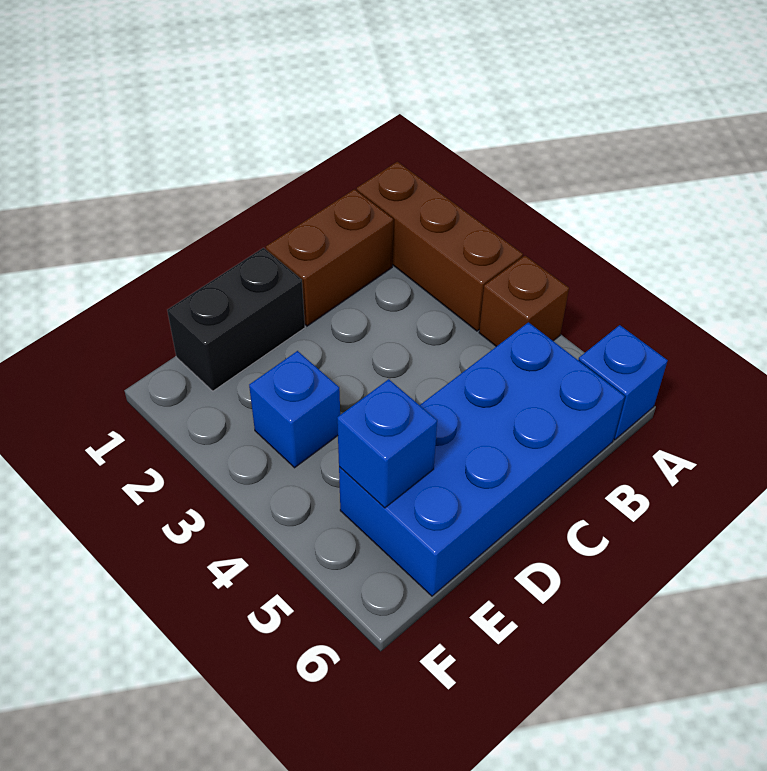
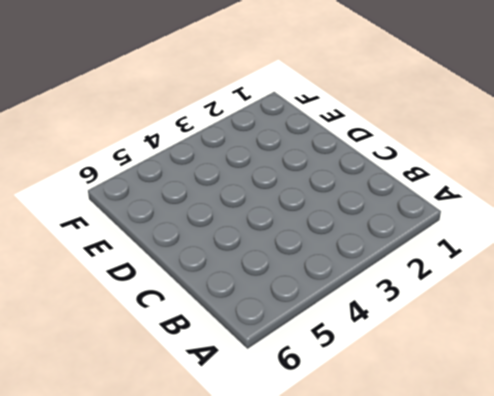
none -> brown 1x3 brick [357,162,523,331]
none -> brown 1x1 brick [479,256,569,347]

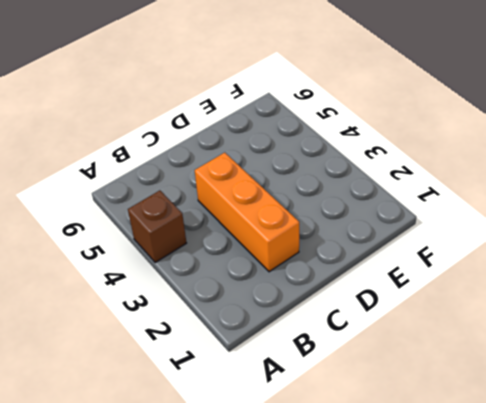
orange 1x3 brick [195,153,299,272] -> none
none -> brown 1x3 brick [357,162,523,331]
none -> blue 1x1 brick [578,325,668,440]

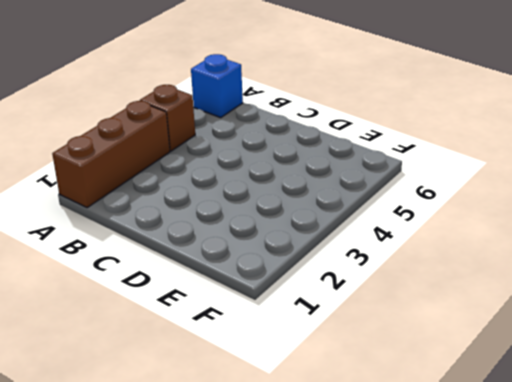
none -> brown 1x2 brick [266,189,393,326]
none -> blue 2x4 brick [339,322,625,596]

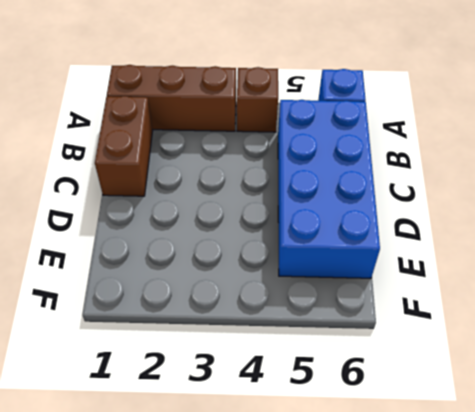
none -> black 1x2 brick [167,248,305,391]
none -> blue 1x1 brick [249,351,340,468]

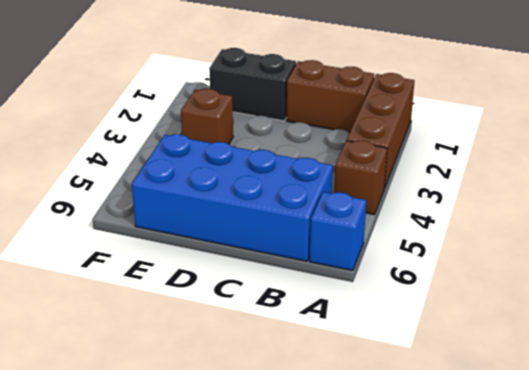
brown 1x1 brick [181,89,233,144] -> blue 1x1 brick [249,351,340,468]
none -> blue 1x1 brick [337,379,437,508]

